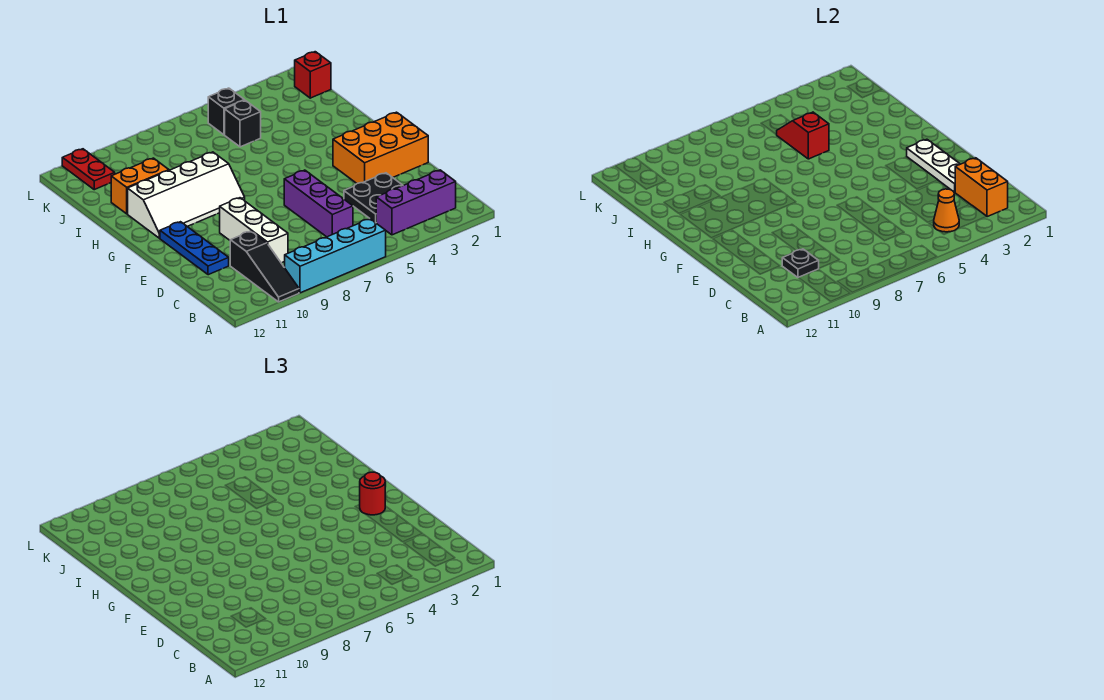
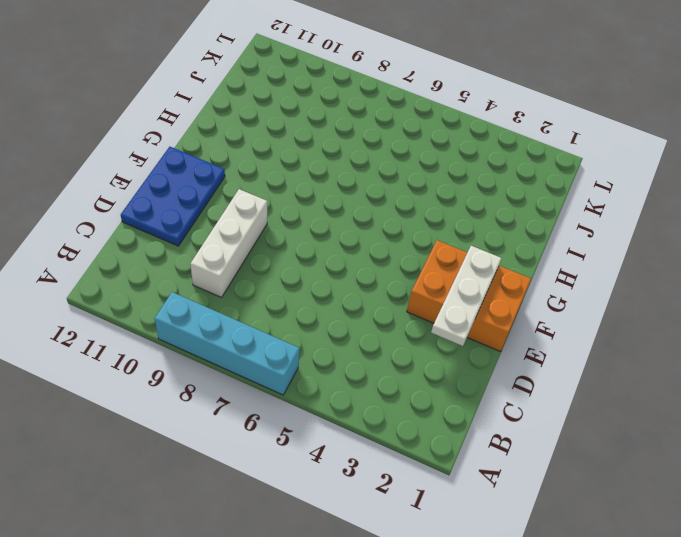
blue 2x3 plate [121,147,225,246] -> blue 1x3 plate [160,222,229,275]
none -> black 1x3 slope [230,231,299,302]
none -> purple 1x3 brick [376,170,456,235]
none -> black 2x2 plate [344,173,403,223]

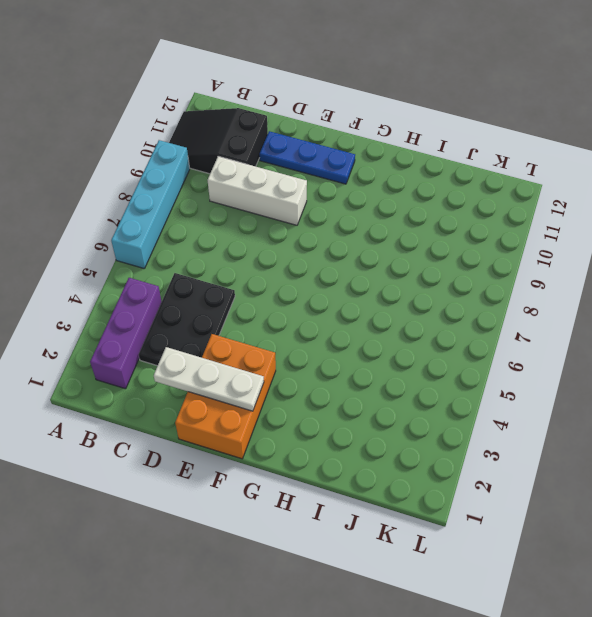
black 2x3 slope [169,108,268,174] -> black 1x3 slope [230,231,299,302]
black 2x3 plate [139,273,235,366] -> black 2x2 plate [344,173,403,223]
none -> purple 1x3 brick [284,170,353,237]
none -> white 2x4 slope [128,152,245,238]
none -> orange 1x2 brick [111,158,169,214]

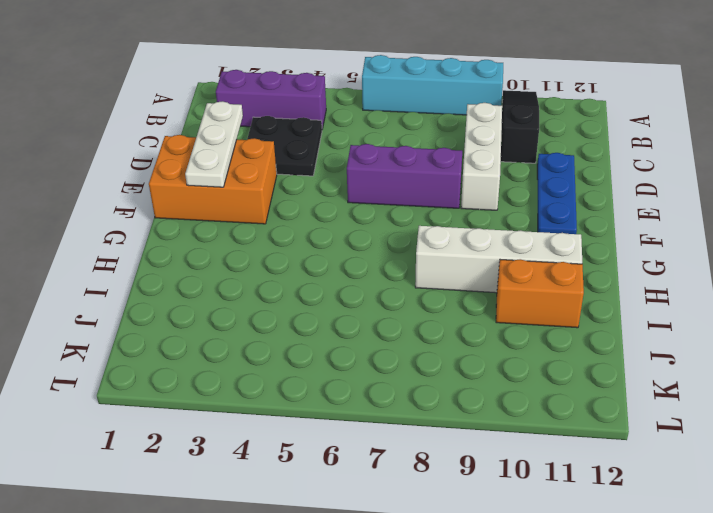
purple 1x3 brick [347,144,462,208] -> purple 1x3 brick turned to [284,170,353,237]
none -> black 1x1 brick [225,100,261,147]
none -> red 1x1 brick [295,52,331,98]
none -> black 1x1 brick [208,88,244,135]

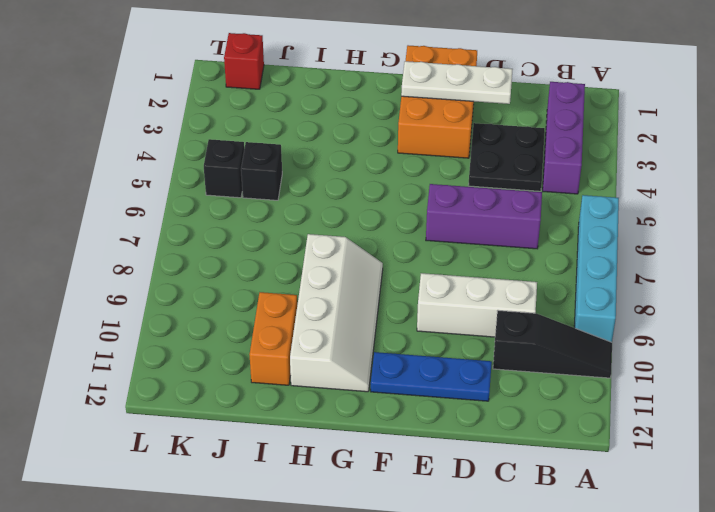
none -> red 1x2 plate [62,149,115,190]
none -> orange 1x2 brick [955,158,1008,217]
none -> orange 1x1 cone [934,189,959,232]

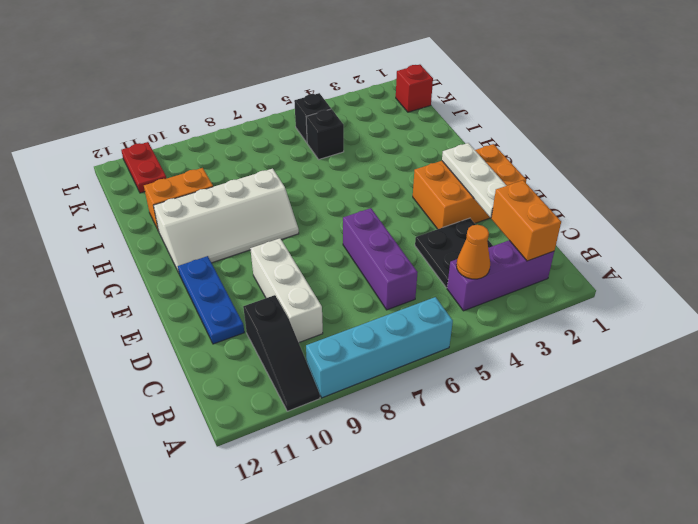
none -> black 1x1 plate [782,249,819,278]
none -> red 1x2 slope [777,112,829,159]
none -> red 1x1 round brick [360,472,385,515]

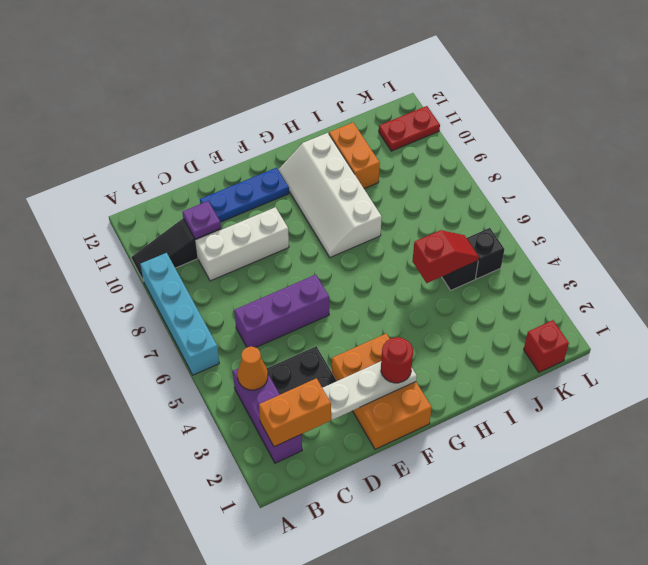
purple 1x1 plate [182,201,221,239] -> black 1x1 plate [782,249,819,278]

